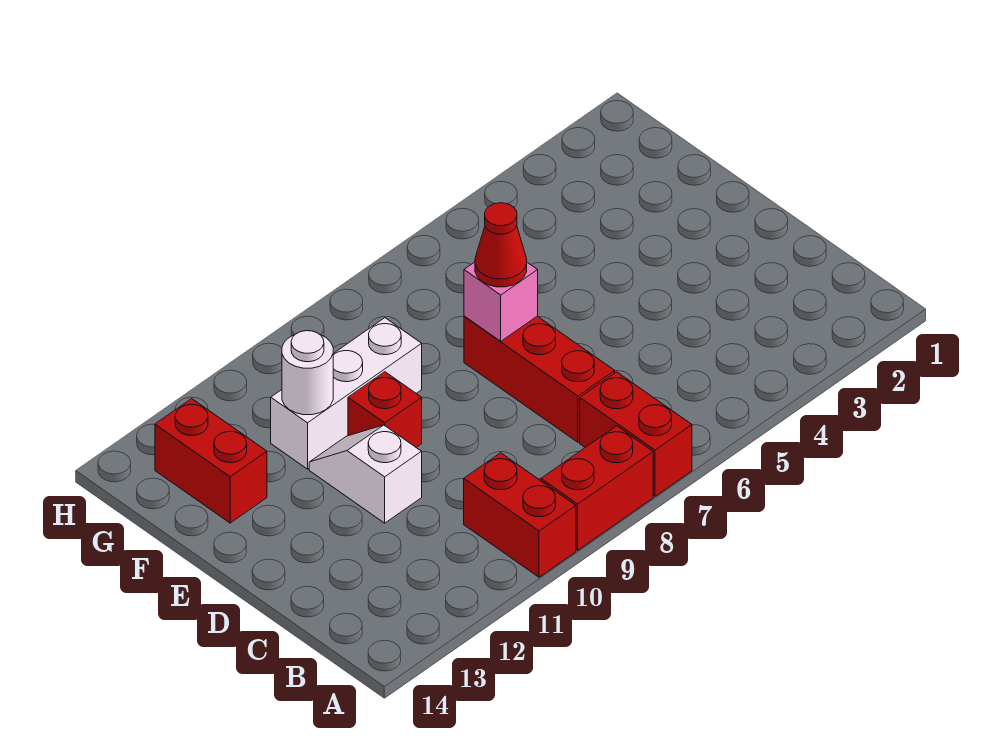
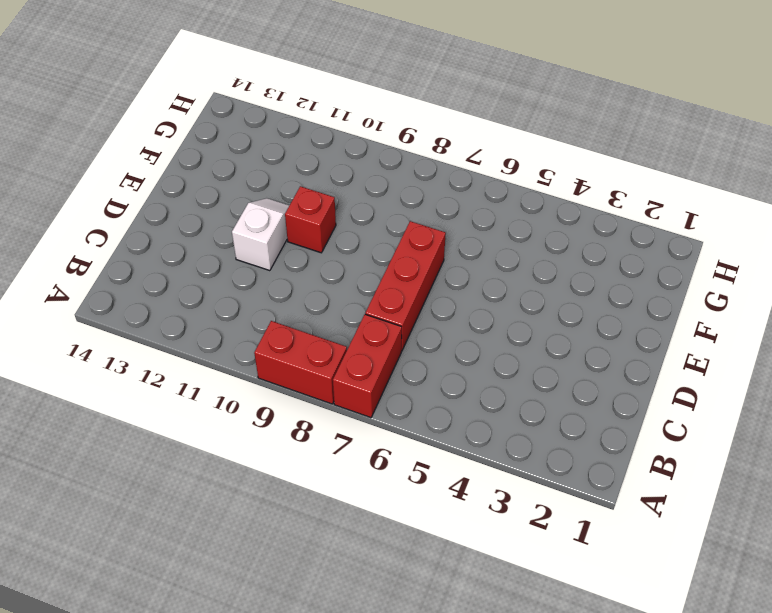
none -> red 1x2 brick [464,453,576,577]
none -> white 1x3 brick [271,318,422,469]

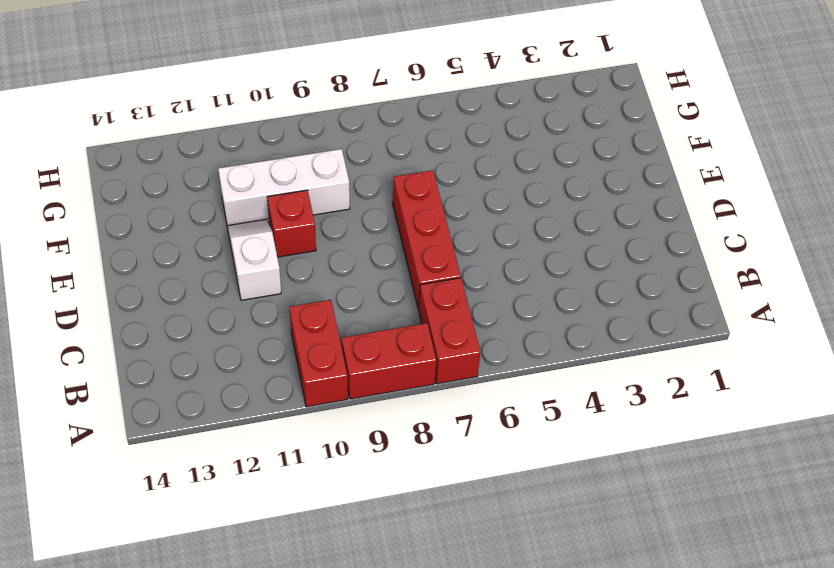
none -> red 1x2 brick [155,399,267,523]
none -> pink 1x1 brick [464,262,538,341]

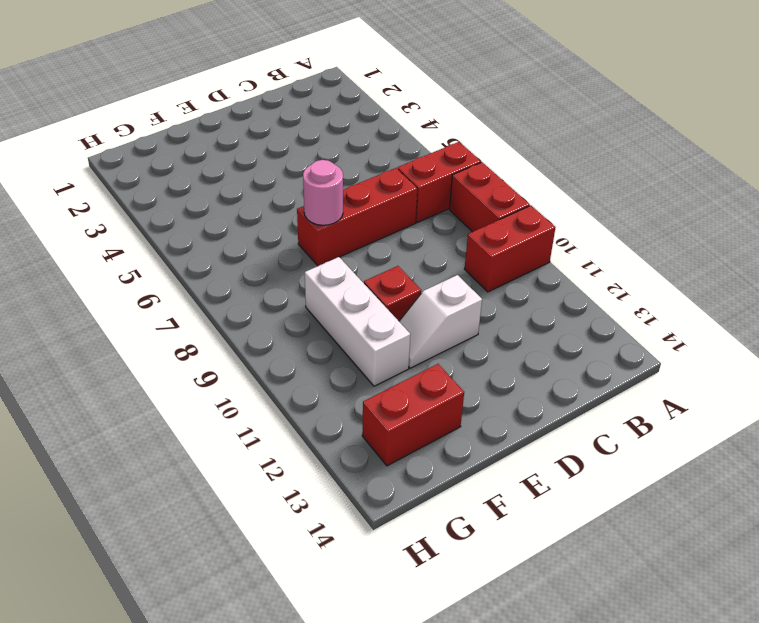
pink 1x1 round brick [303,160,343,225] -> pink 1x1 brick [464,262,538,341]
none -> white 1x1 round brick [282,331,333,415]
none -> red 1x1 cone [475,203,527,287]

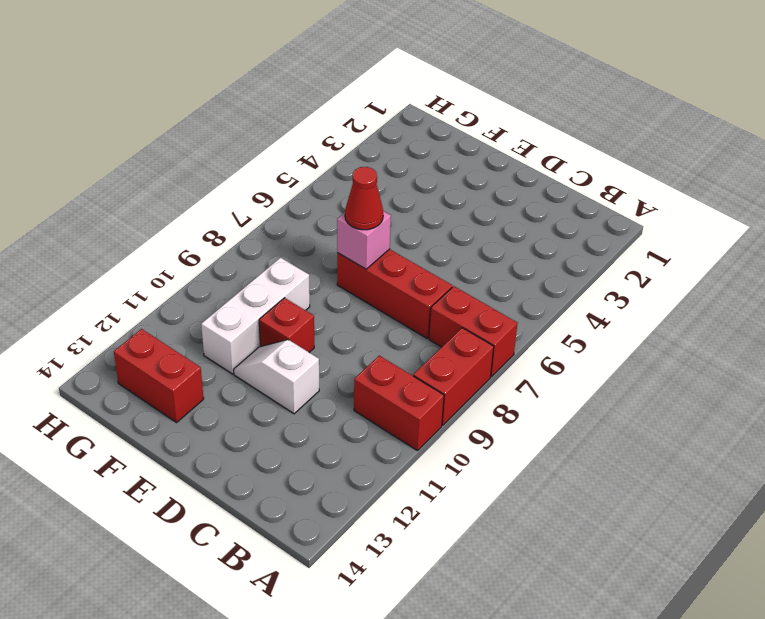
none -> white 1x1 round brick [282,331,333,415]

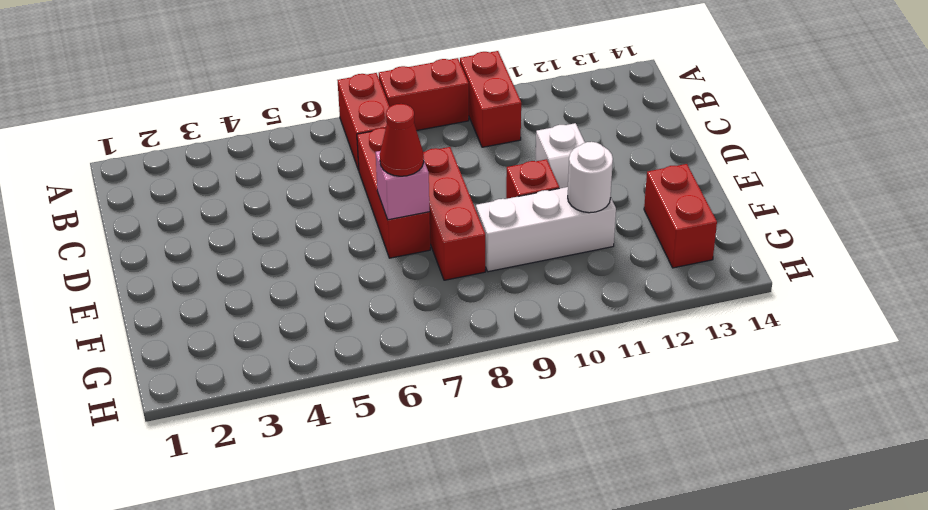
red 1x3 brick [423,147,485,280] -> none

